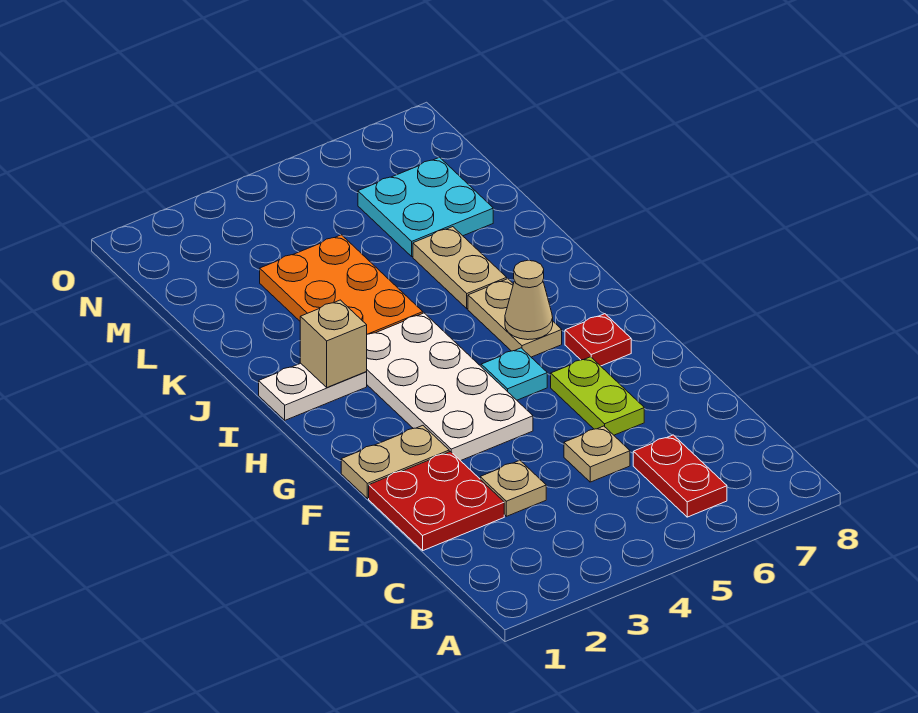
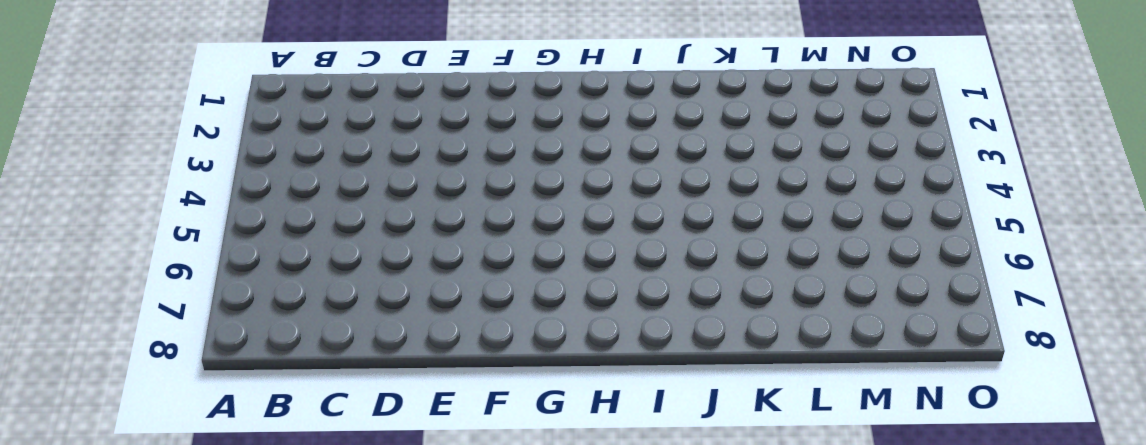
none -> red 1x2 plate [633,435,727,517]
none -> red 2x2 plate [369,452,504,550]
none -> tan 1x1 plate [480,460,546,516]

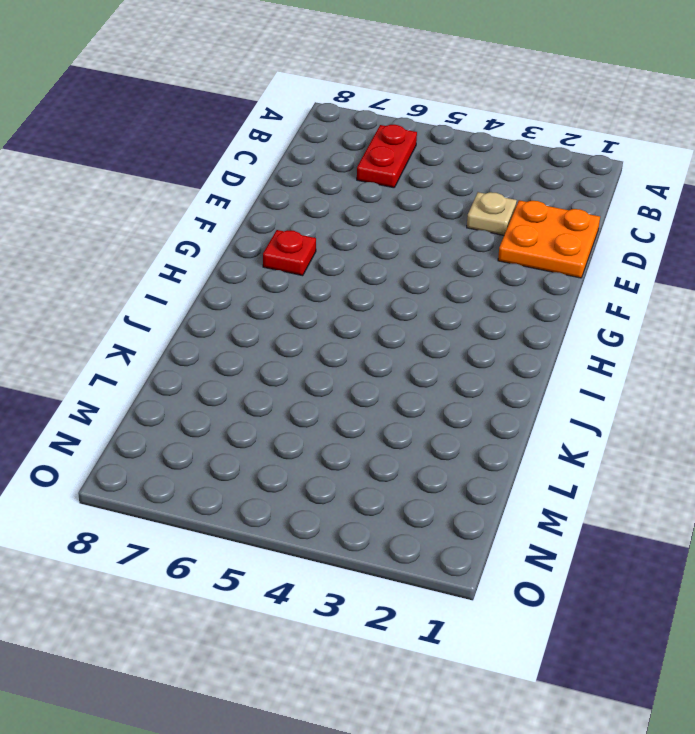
orange 2x2 plate [498,200,600,278] -> red 2x2 plate [369,452,504,550]
none -> tan 1x1 plate [564,426,630,482]
none -> lime 1x2 plate [551,357,644,435]
none -> tan 1x2 plate [341,426,449,499]

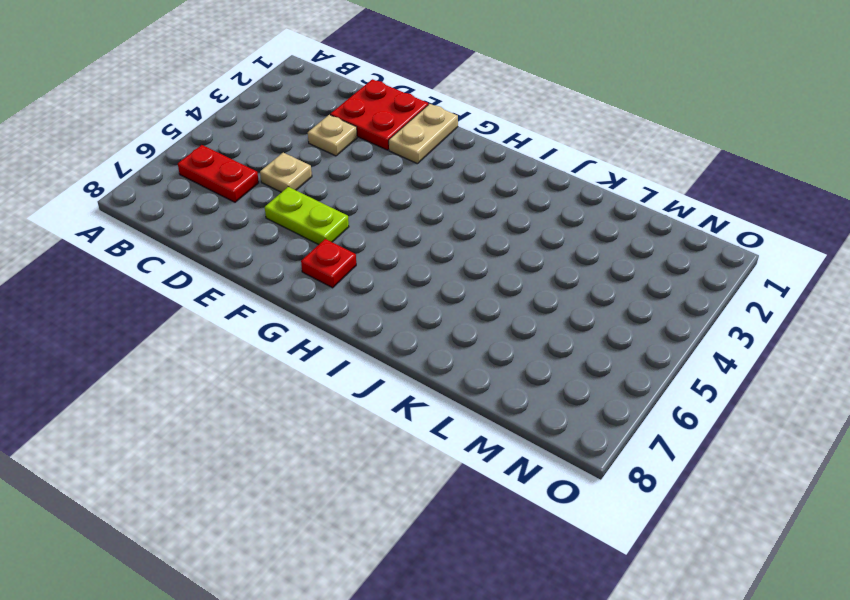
none -> white 2x4 plate [367,313,533,461]
none -> cyan 1x1 plate [481,348,547,400]
none -> tan 1x2 plate [468,279,562,357]

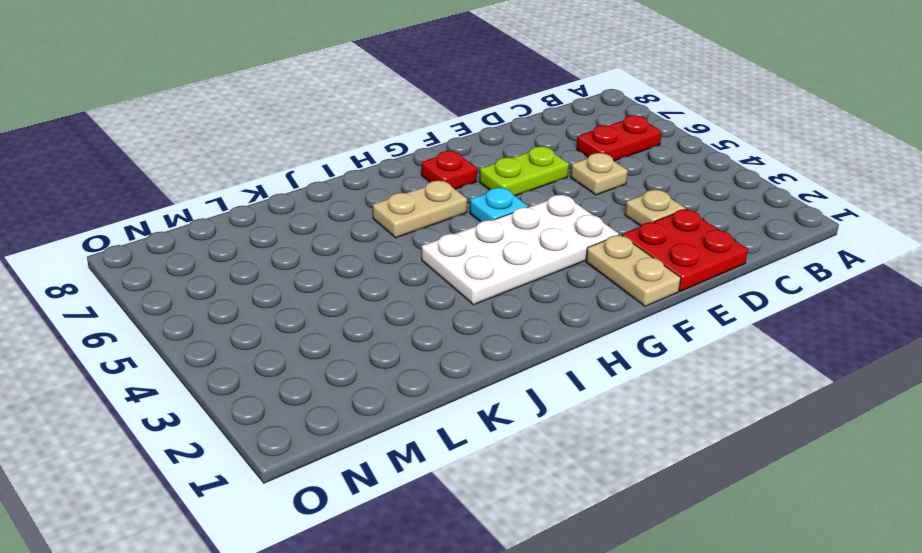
none -> white 1x2 plate [259,363,367,420]
none -> orange 2x3 plate [260,235,423,334]
none -> tan 1x2 plate [413,227,507,309]

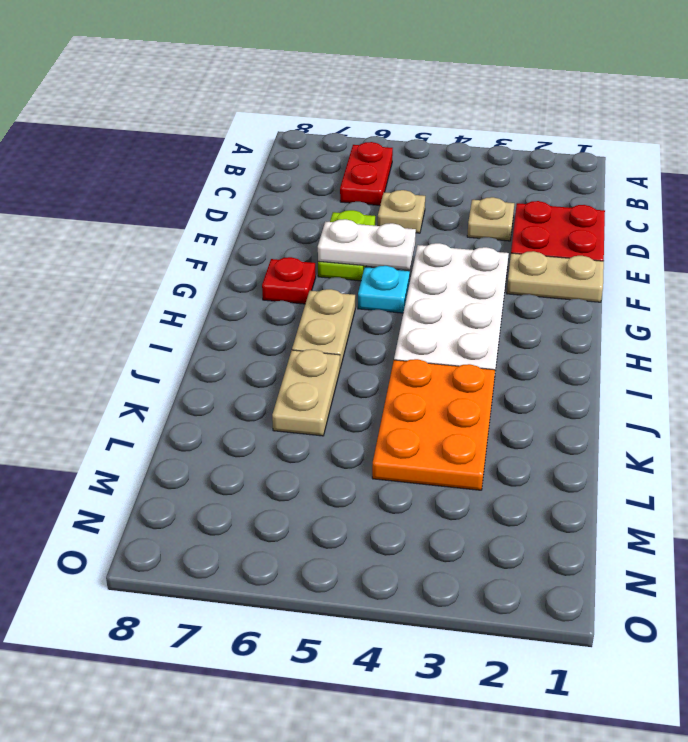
white 1x2 plate [318,219,416,269] -> white 1x2 plate moved to [259,363,367,420]
none -> cyan 2x2 plate [358,157,493,256]
none -> tan 1x1 cone [505,260,553,340]
none -> tan 1x1 brick [300,300,367,387]

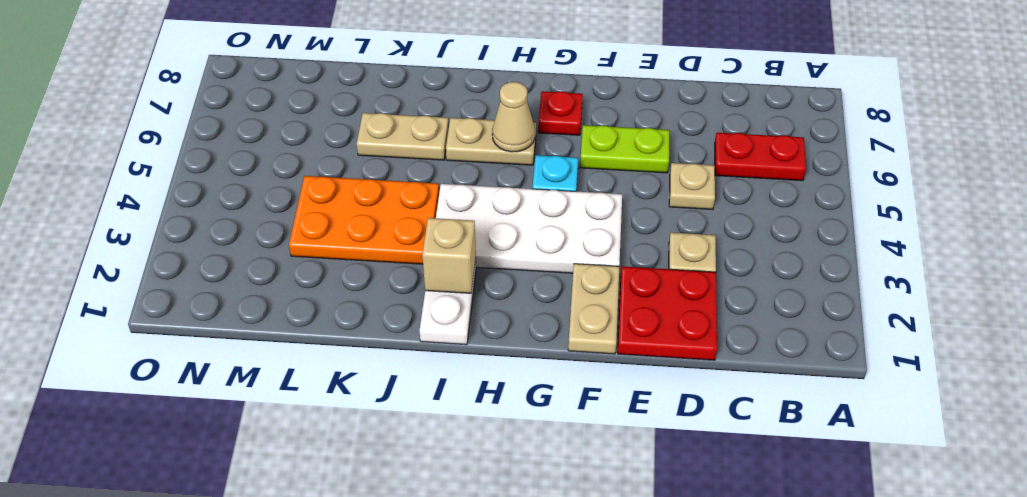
none -> cyan 2x2 plate [358,157,493,256]

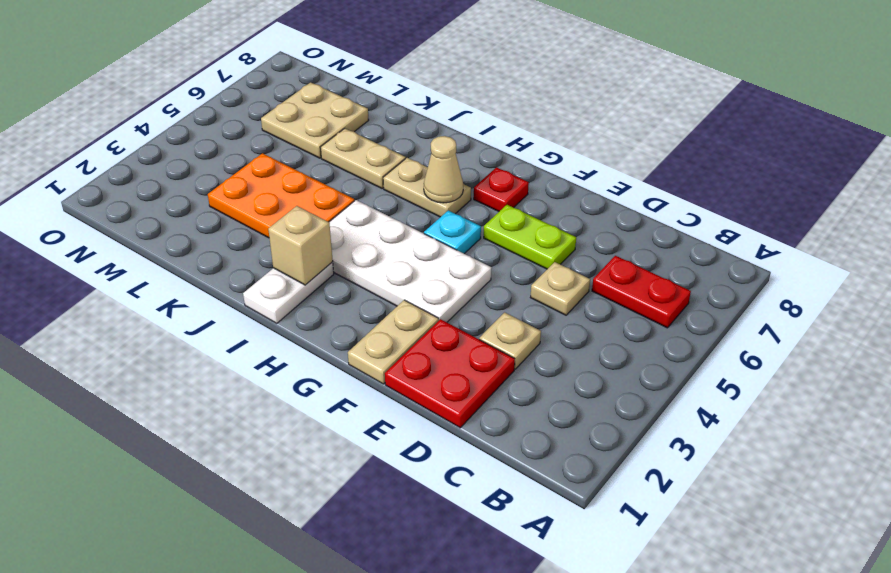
tan 2x2 plate [261,82,369,158] -> cyan 2x2 plate [358,157,493,256]

